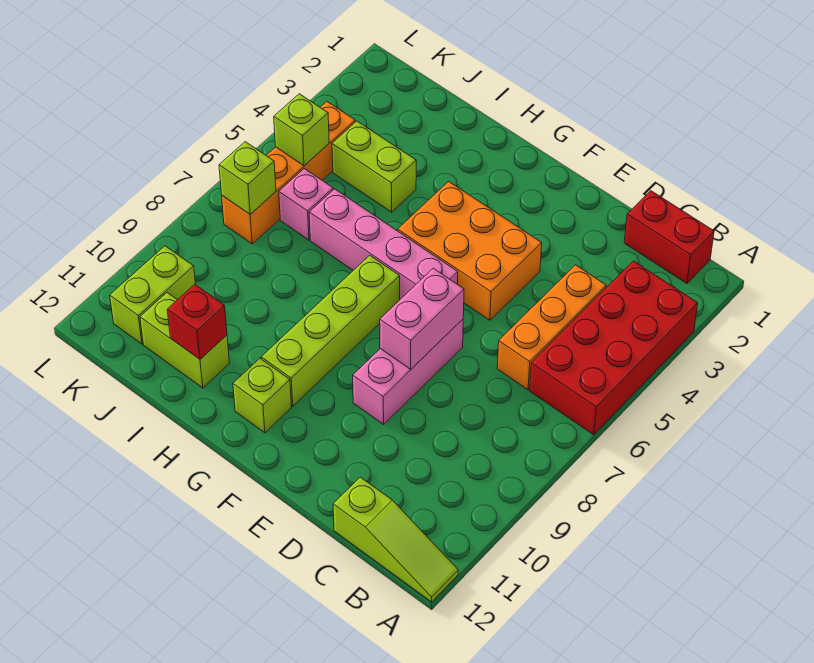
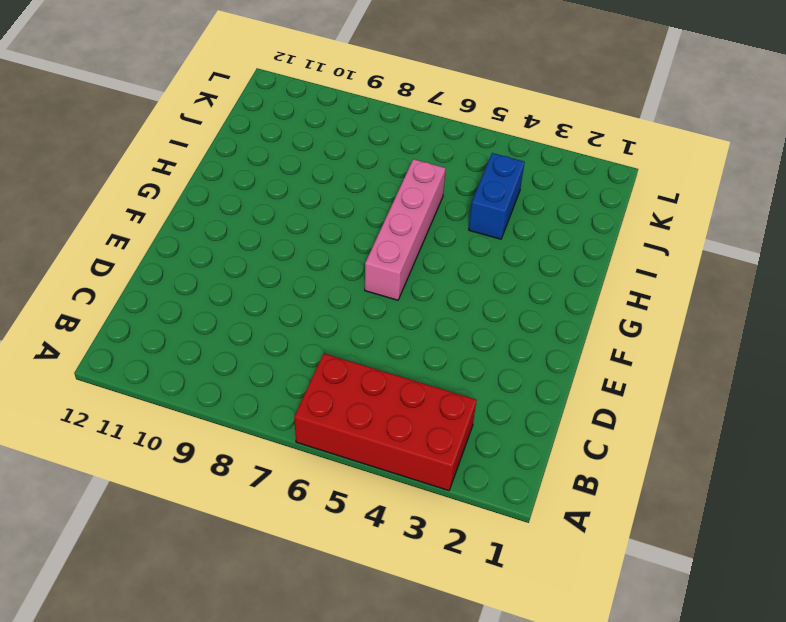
blue 1x2 brick [469,153,525,239] -> lime 1x2 brick [332,121,416,212]
none -> lime 1x3 slope [333,477,458,602]
none -> red 1x2 brick [624,191,714,283]
none -> orange 1x3 brick [497,265,606,390]

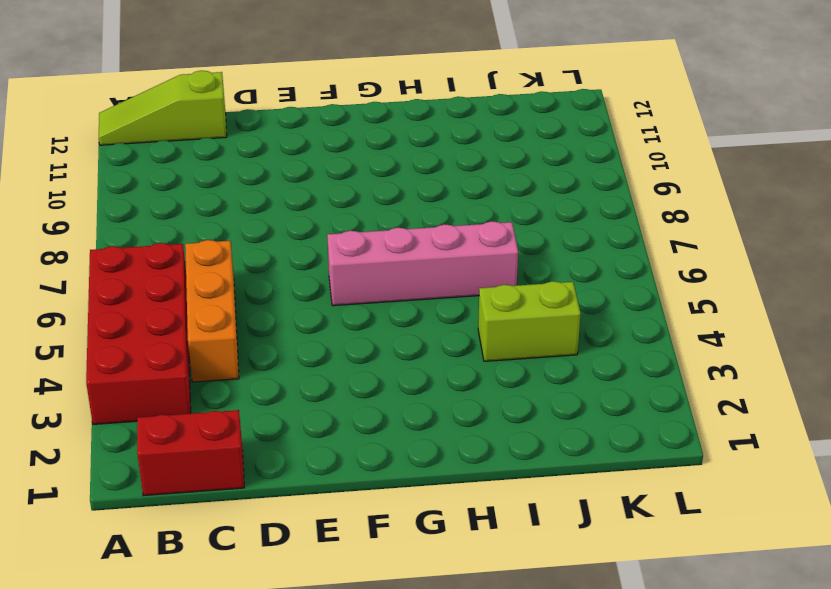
none -> orange 2x3 brick [398,181,542,320]
none -> pink 1x3 brick [353,319,463,424]
none -> lime 1x4 brick [261,255,400,406]

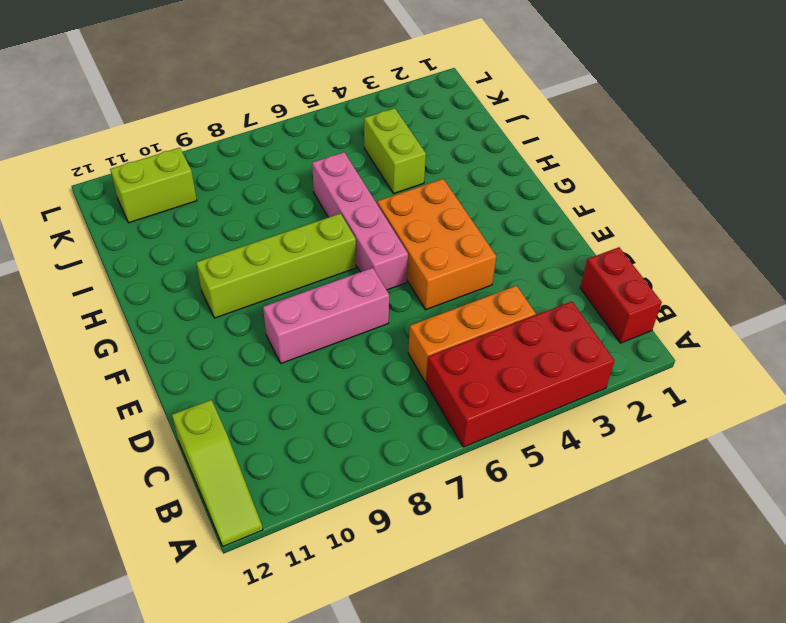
none -> lime 1x1 brick [233,358,292,433]
none -> lime 1x2 brick [140,293,229,388]
none -> pink 1x1 brick [279,169,333,240]

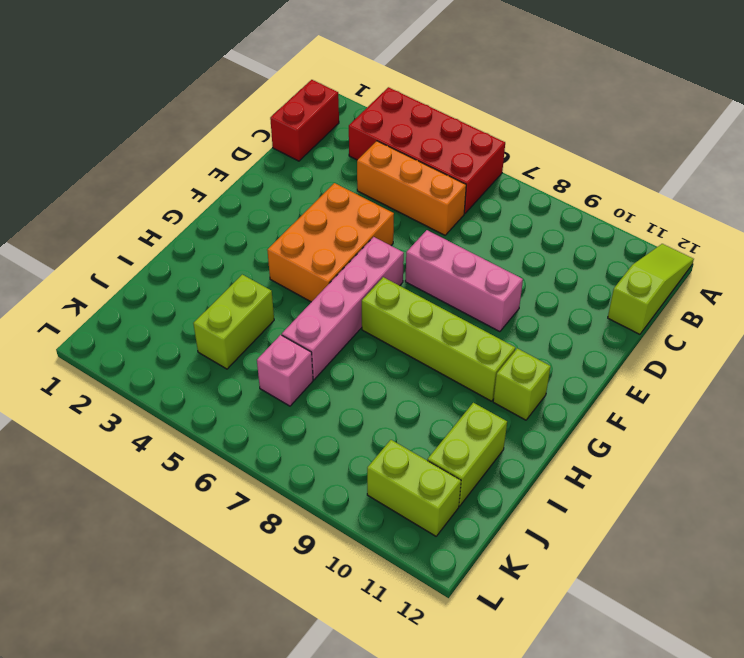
none -> orange 1x4 brick [222,102,355,244]
none -> pink 1x2 brick [380,268,464,369]
none -> red 1x1 brick [167,284,227,359]

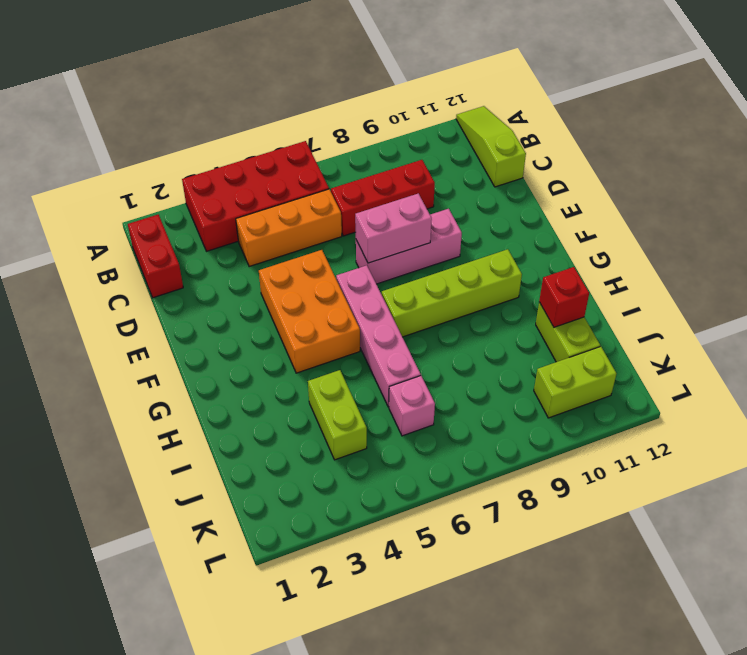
red 1x3 brick [331,160,435,236] -> none
none -> lime 1x1 brick [233,358,292,433]
none -> orange 1x4 brick [222,102,355,244]
none -> lime 1x1 brick [274,94,329,166]

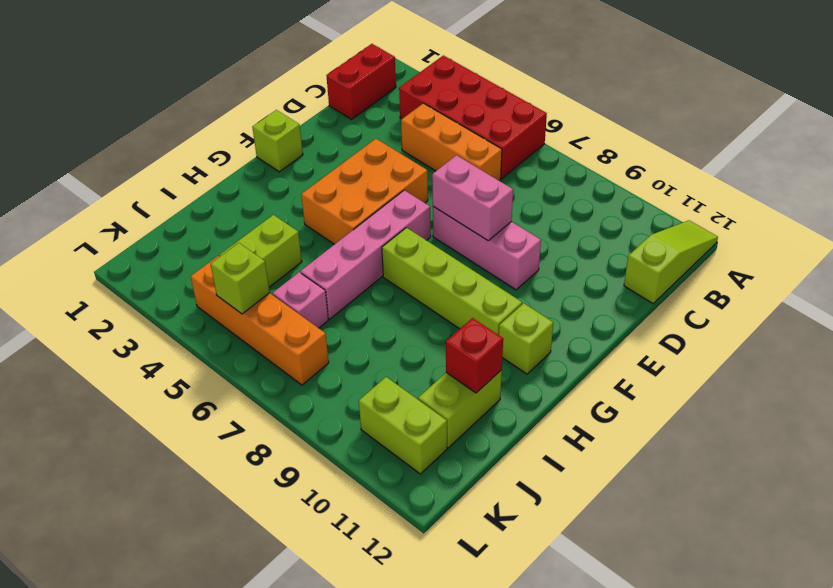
lime 1x1 brick [252,110,303,172] -> lime 1x1 brick moved to [219,142,276,214]

